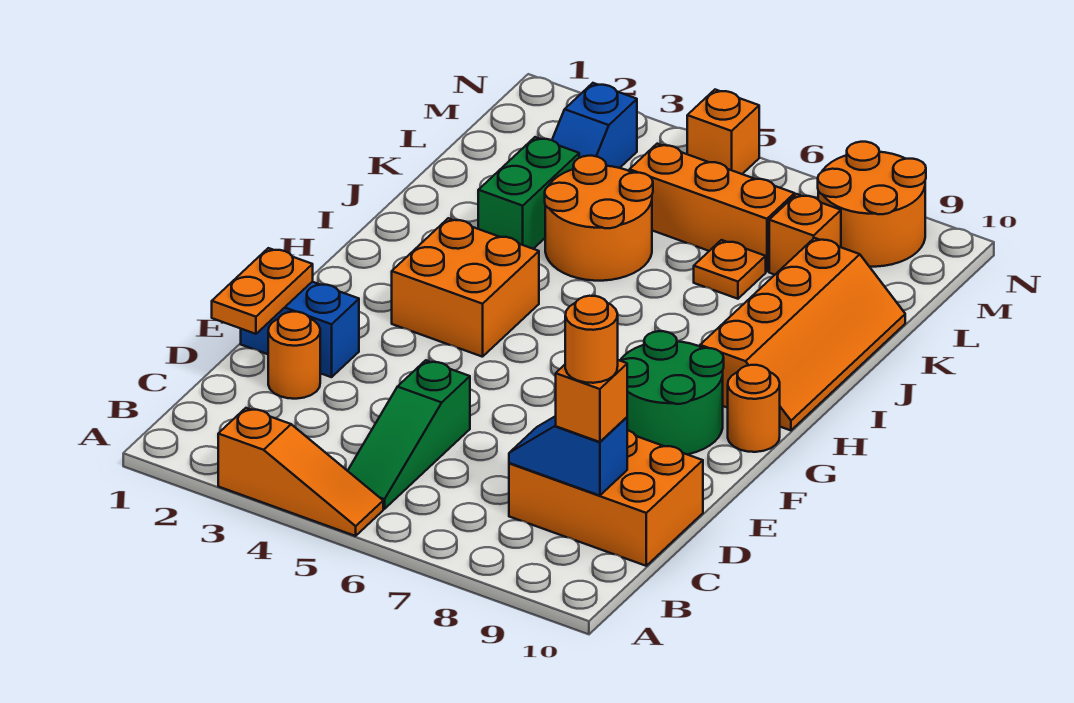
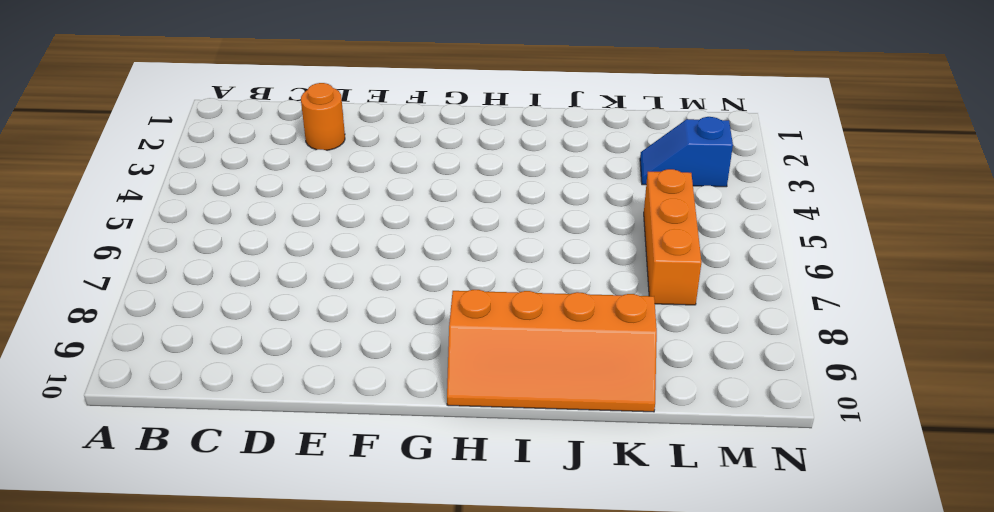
none -> orange 1x3 slope [218,408,383,536]
none -> green 1x3 slope [348,360,470,509]
none -> orange 2x3 brick [509,430,703,566]

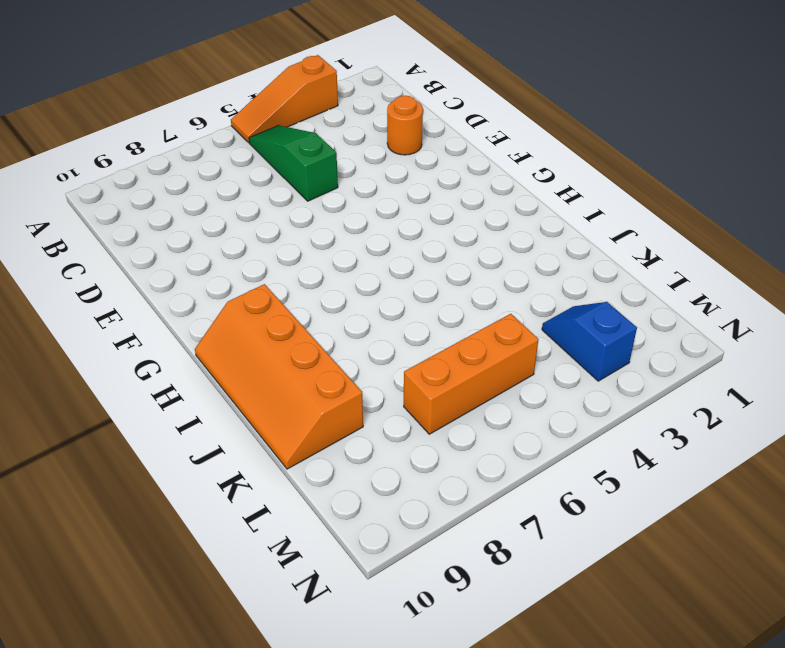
none -> orange 2x3 brick [509,430,703,566]
none -> blue 1x2 brick [241,282,359,377]
none -> green 2x2 round brick [620,331,724,454]

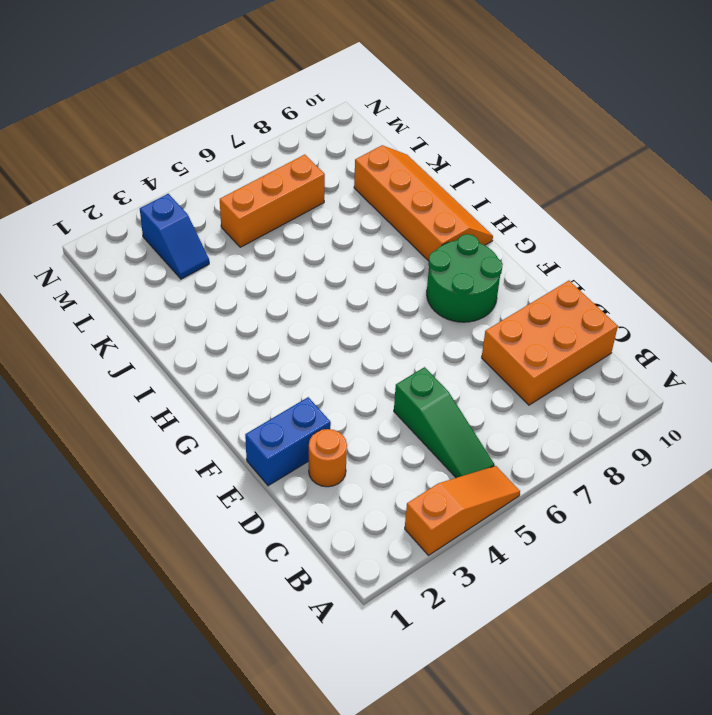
none -> orange 2x2 brick [392,218,539,357]
none -> orange 1x1 round brick [728,365,780,452]
none -> green 1x2 brick [478,137,579,249]

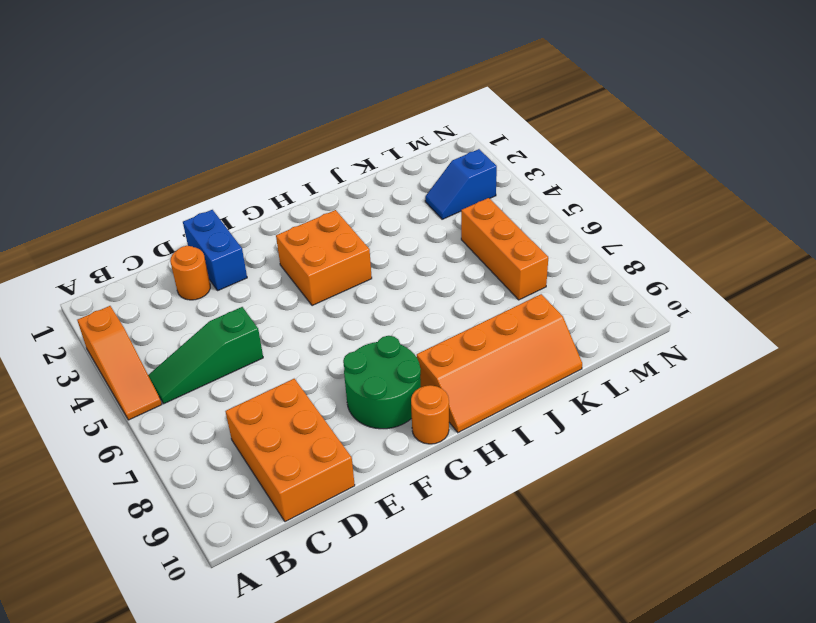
none -> green 1x2 brick [478,137,579,249]
none -> orange 2x2 round brick [545,156,653,281]
none -> orange 1x1 plate [694,240,766,299]

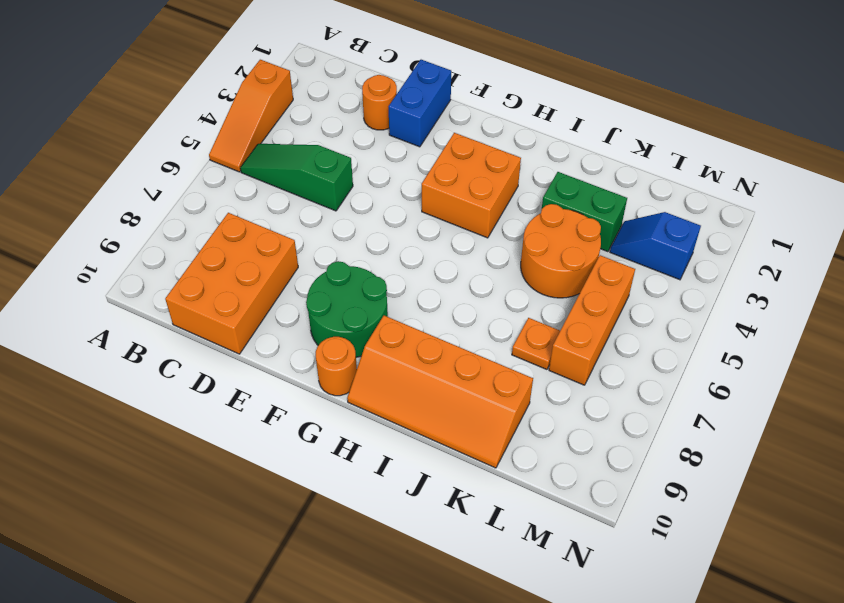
none -> orange 1x1 brick [769,194,841,275]
none -> orange 2x2 round brick [818,142,926,267]
none -> orange 1x1 brick [687,90,759,174]

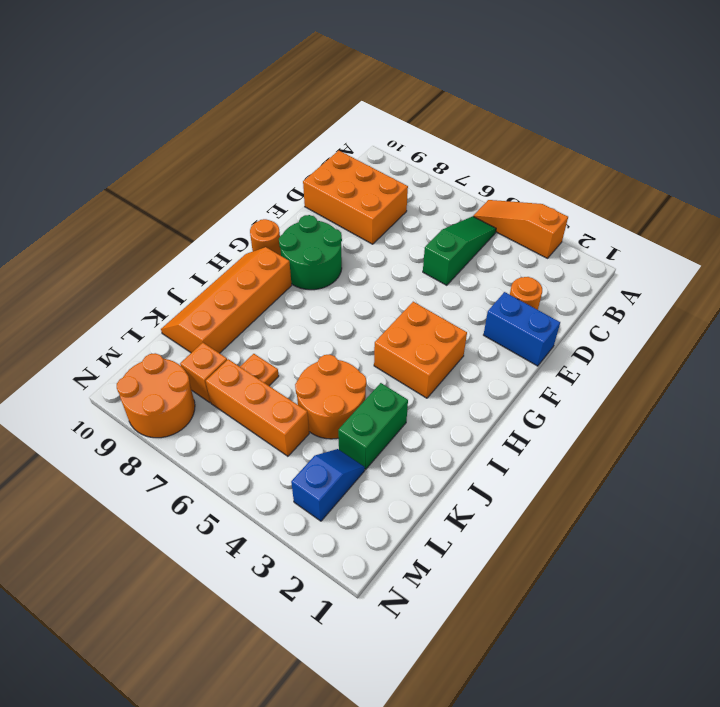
none -> orange 1x1 brick [687,90,759,174]
none -> blue 1x2 slope [509,416,627,496]
none -> orange 1x2 plate [212,248,313,334]

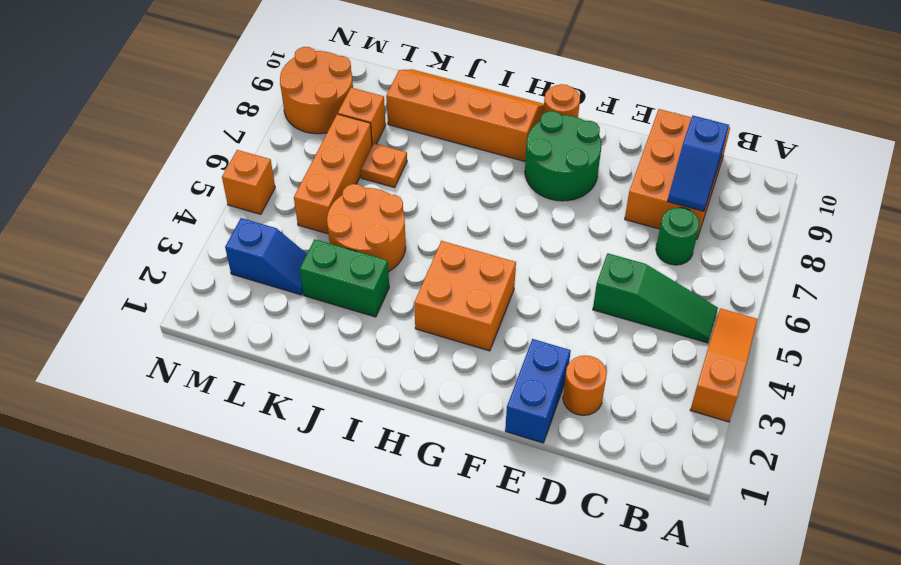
green 1x1 round brick [656,207,699,265] -> none
none -> orange 1x2 plate [212,248,313,334]
none -> orange 1x1 brick [556,360,627,442]
none -> orange 1x1 round brick [565,296,618,383]

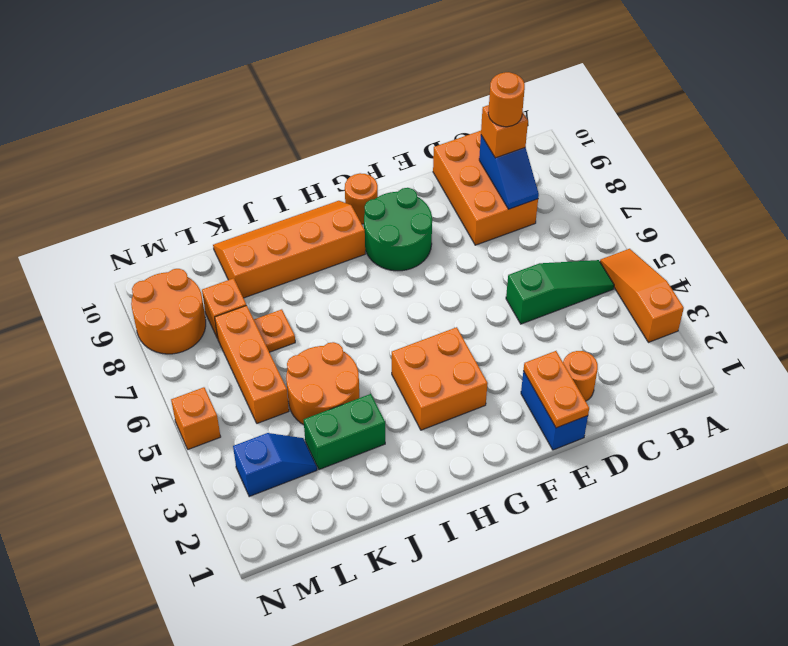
orange 1x2 plate [523,351,589,428] -> orange 1x2 plate turned to [212,248,313,334]

